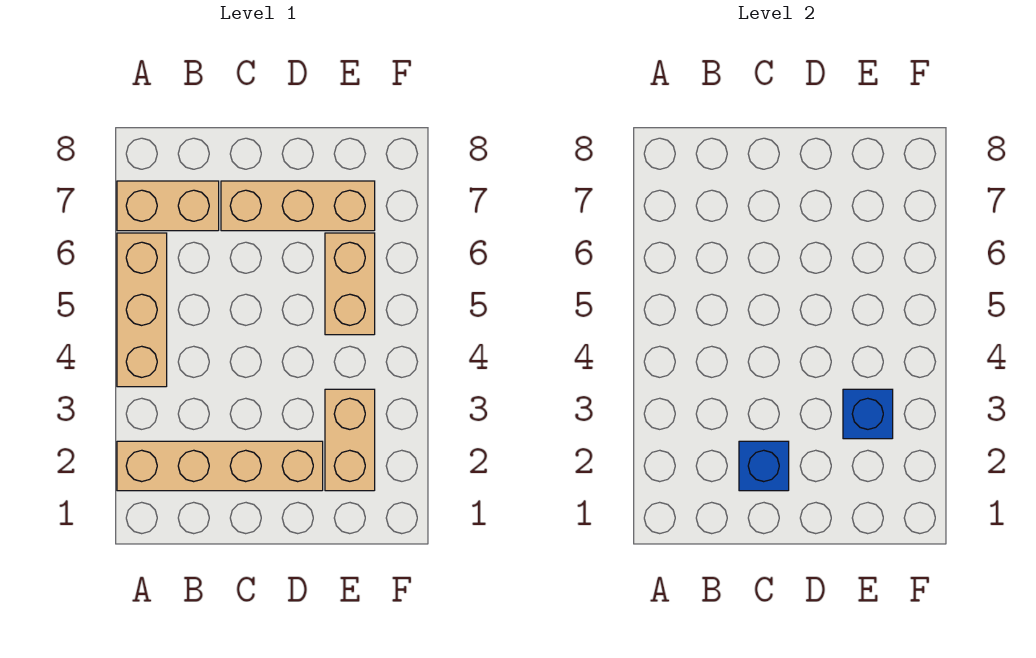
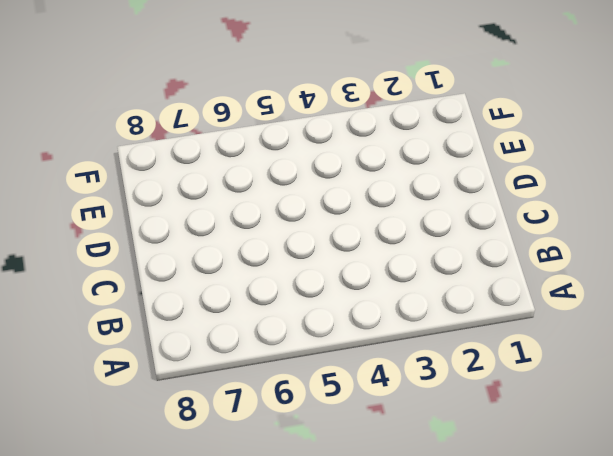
none -> tan 1x4 brick [117,441,323,491]
none -> tan 1x3 brick [117,233,167,387]

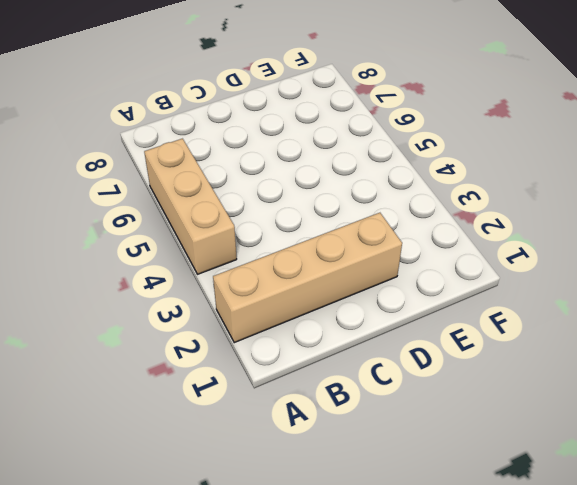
none -> tan 1x2 brick [117,181,219,231]
none -> tan 1x3 brick [221,181,375,231]

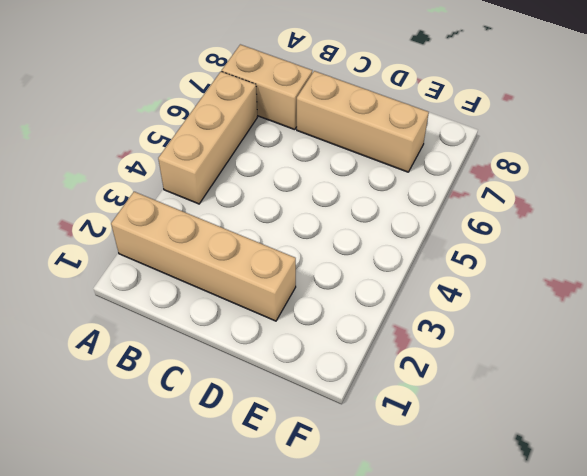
none -> tan 1x2 brick [325,389,375,491]
none -> tan 1x2 brick [325,233,375,335]

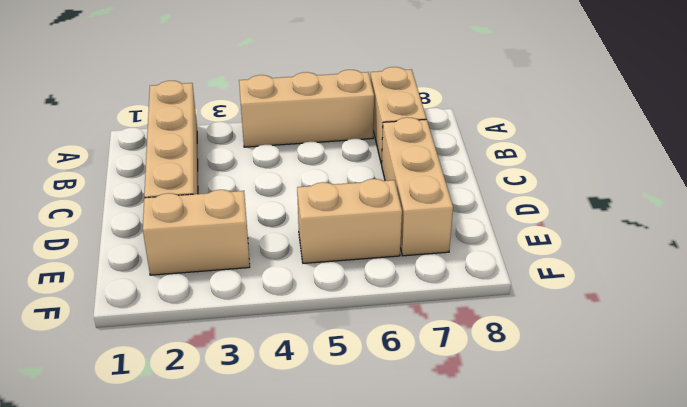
none -> blue 1x1 brick [739,441,789,491]
none -> blue 1x1 brick [843,389,893,439]

